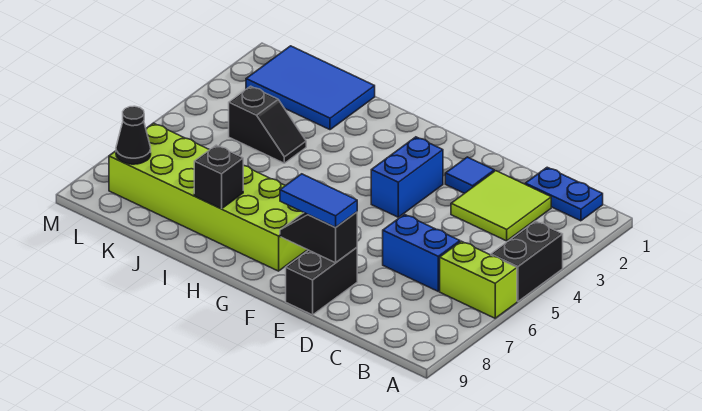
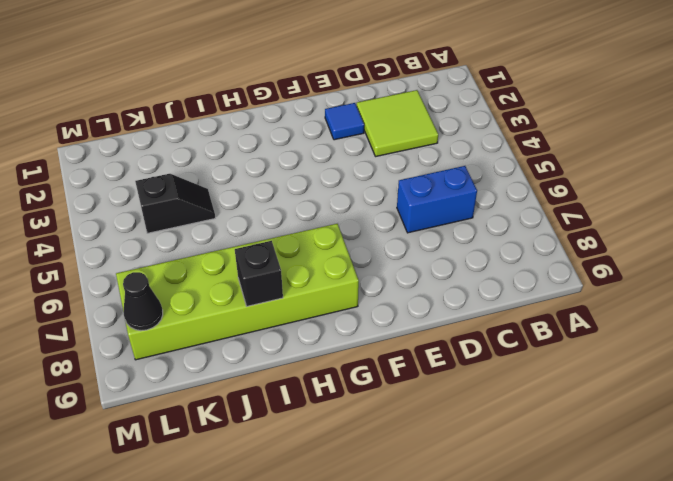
none -> black 1x2 brick [491,221,563,301]
none -> lime 1x2 brick [440,241,517,318]
none -> blue 1x2 plate [525,167,603,221]

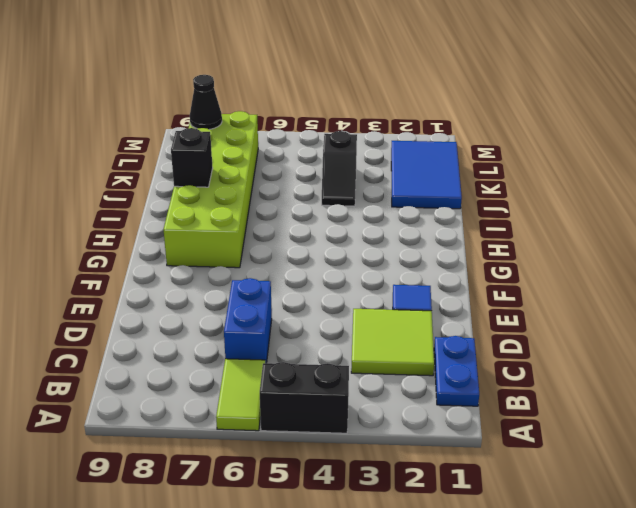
lime 1x2 tile [216,359,265,431] -> lime 1x2 brick [440,241,517,318]
none -> black 1x2 brick [286,248,357,315]
none -> blue 1x2 brick [371,137,443,217]
none -> black 1x2 slope [280,212,357,263]

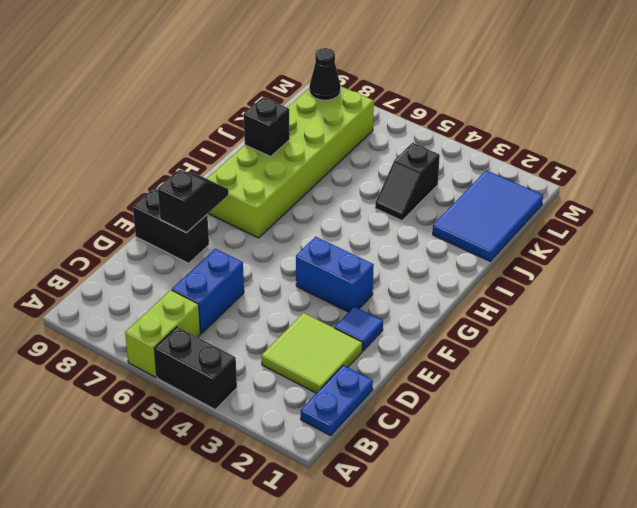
none -> blue 1x2 tile [280,174,357,227]

